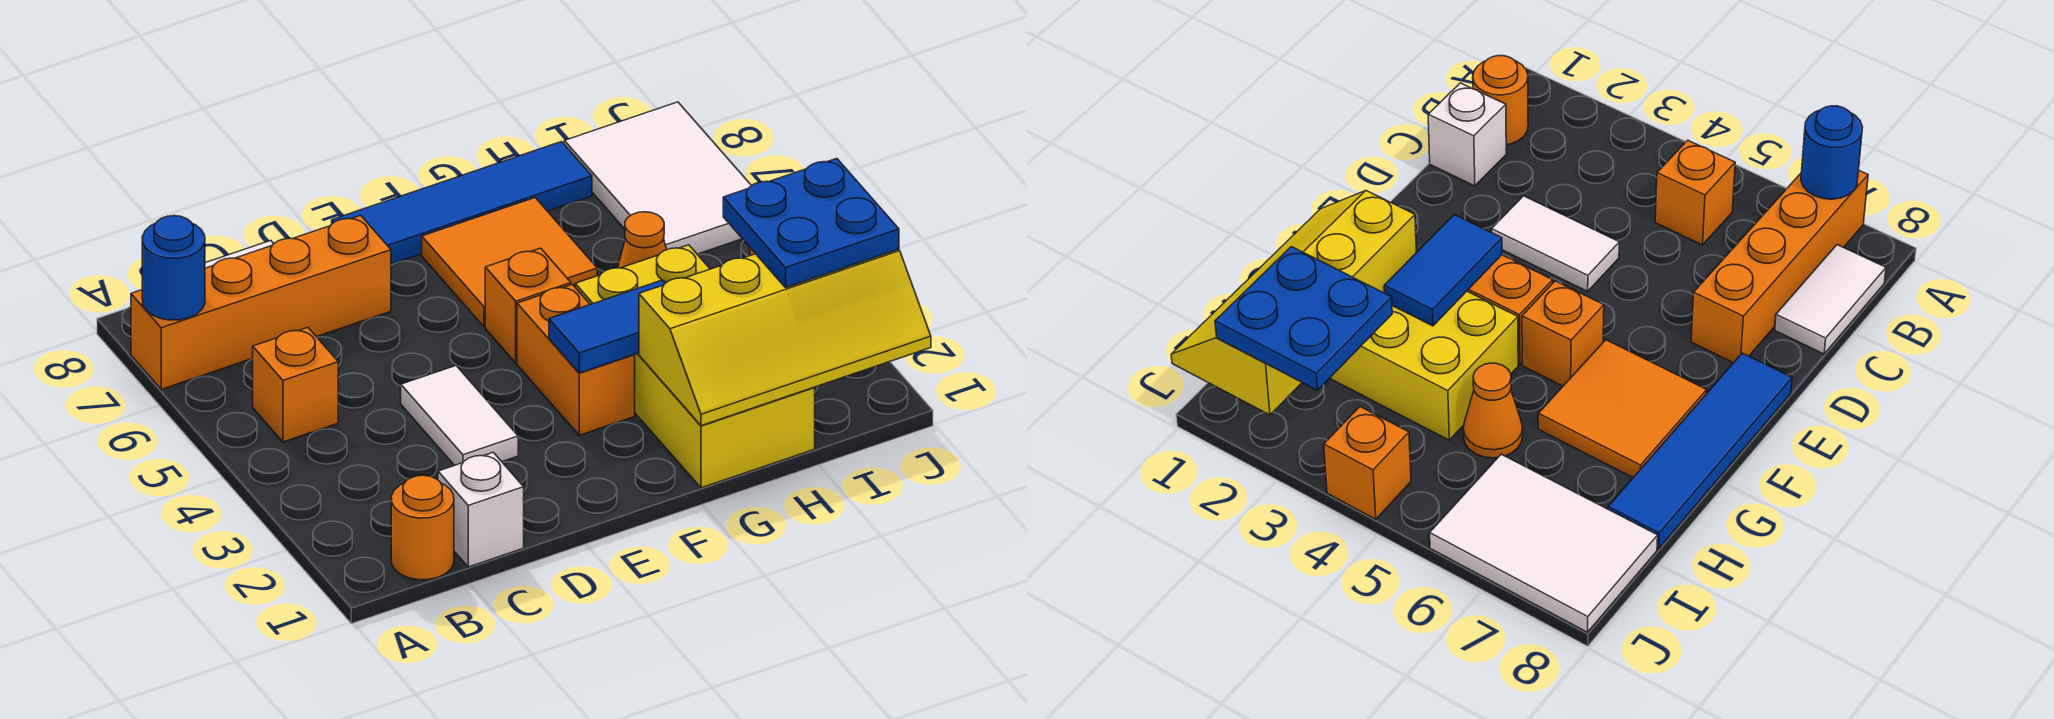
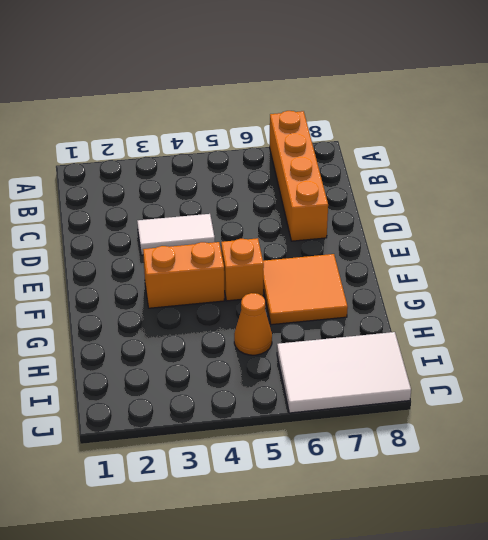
none -> orange 1x1 round brick [391,475,454,580]
none -> orange 1x1 brick [253,327,338,442]
none -> white 1x2 tile [1775,245,1886,354]

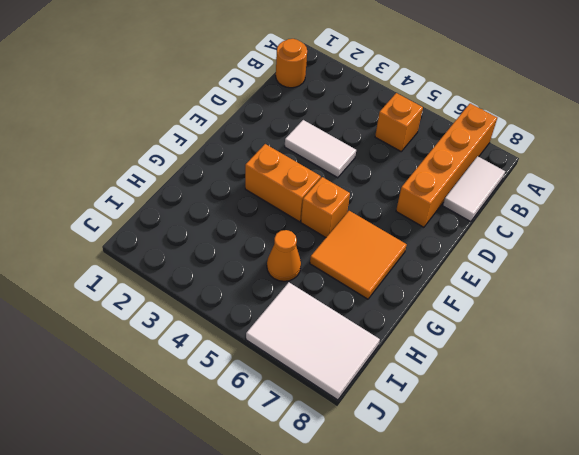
none -> white 1x1 brick [438,452,524,567]
none -> blue 1x4 tile [332,142,592,264]
none -> yellow 2x4 brick [575,245,815,488]

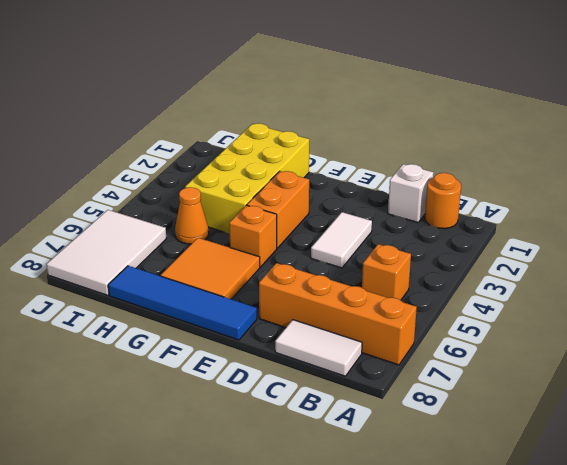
none -> orange 1x1 brick [1324,407,1411,519]
none -> blue 1x1 round brick [142,216,205,320]
none -> blue 1x2 tile [549,280,665,373]

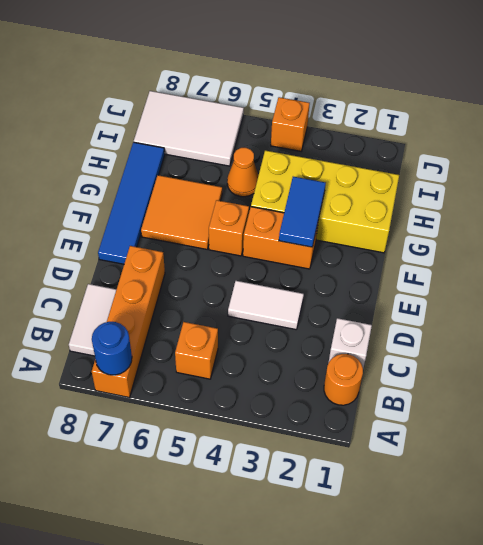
none -> yellow 2x4 slope [639,249,931,426]
none -> blue 2x2 plate [723,159,899,287]

